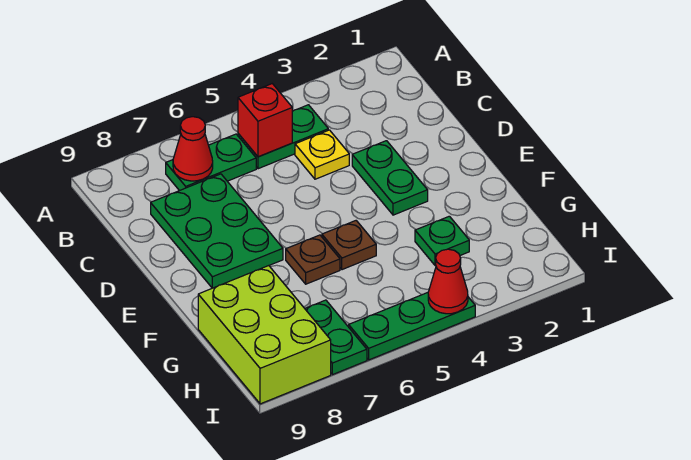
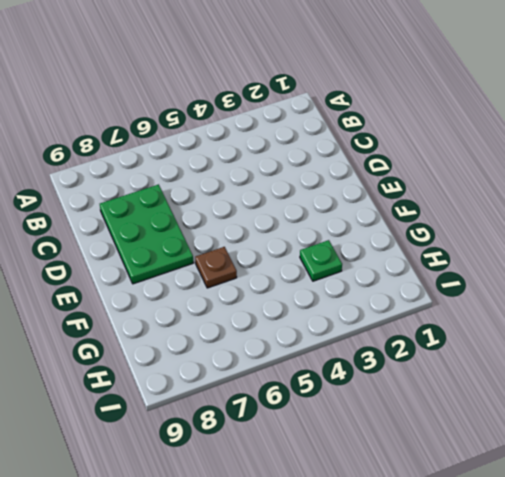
none -> green 1x2 plate [238,105,328,169]
none -> green 1x2 plate [166,134,256,191]
none -> yellow 1x1 plate [295,130,349,179]

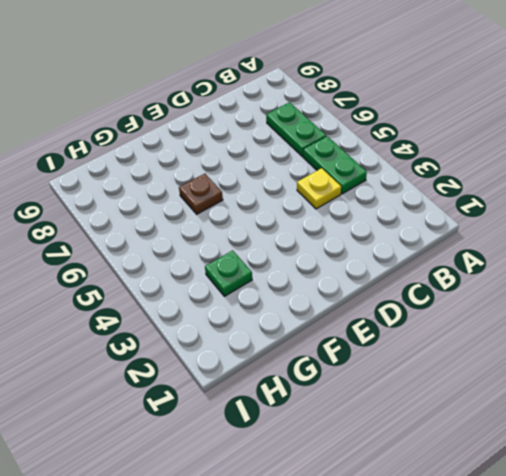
none -> green 2x3 plate [151,174,283,288]
none -> green 1x2 plate [352,141,428,215]
none -> brown 1x1 plate [322,221,376,270]

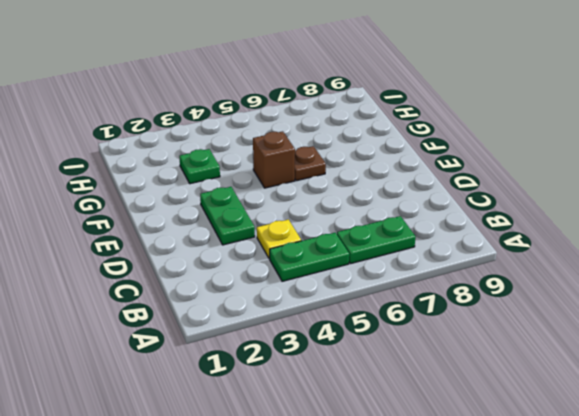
brown 1x1 brick [253,131,295,188] -> brown 1x1 plate [322,221,376,270]
none -> green 2x3 plate [151,174,283,288]
none -> lime 2x3 brick [198,266,331,404]
none -> green 1x2 plate [305,300,367,375]

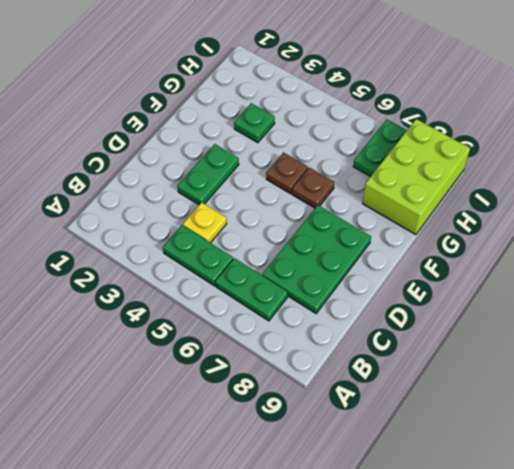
none -> green 1x3 plate [349,293,475,360]
none -> red 1x1 brick [238,84,292,157]
none -> red 1x1 cone [173,117,213,181]

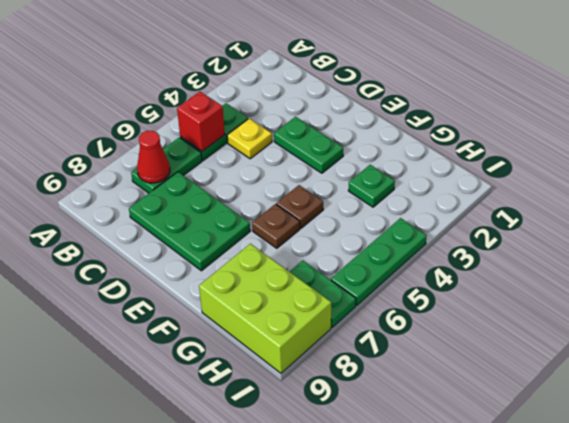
none -> red 1x1 cone [428,249,468,314]

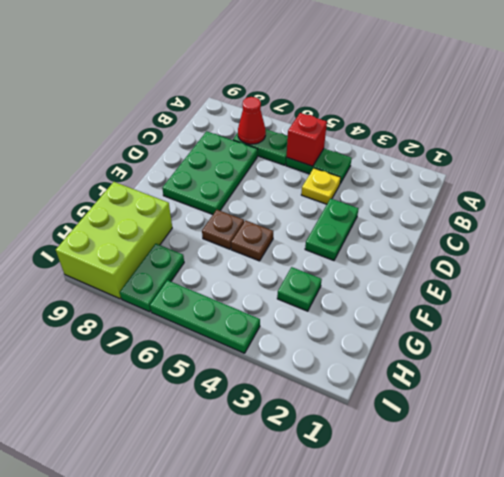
none -> red 1x1 cone [428,249,468,314]

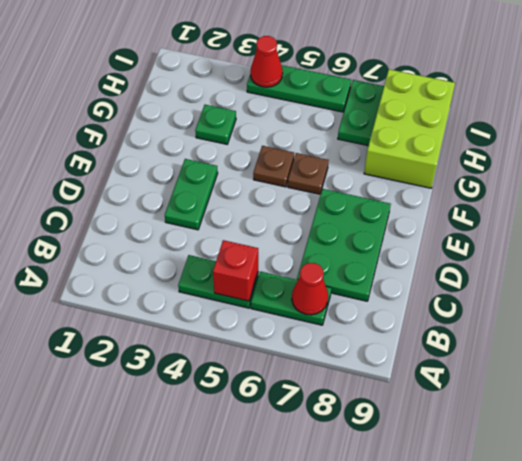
none -> yellow 1x1 plate [295,130,349,179]

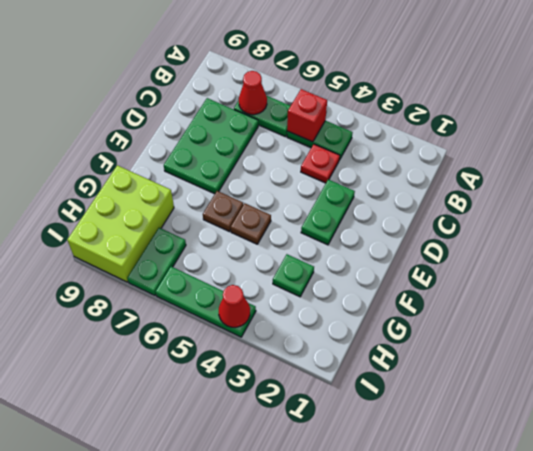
red 1x1 plate [301,144,340,183] -> yellow 1x1 plate [295,130,349,179]

